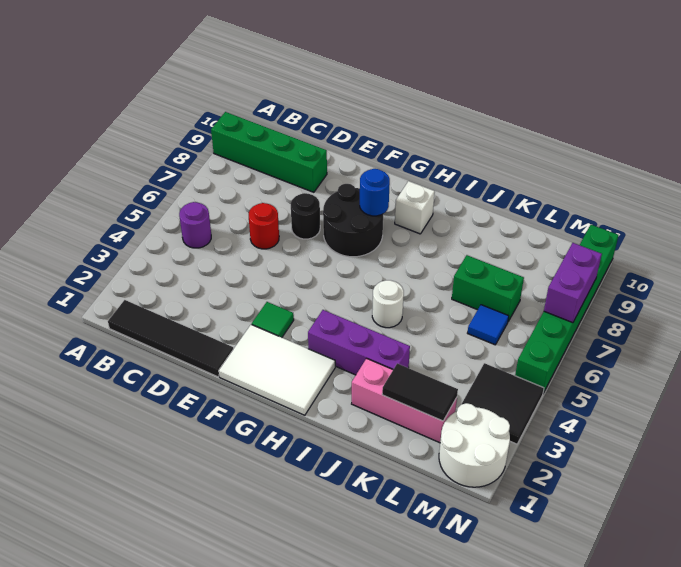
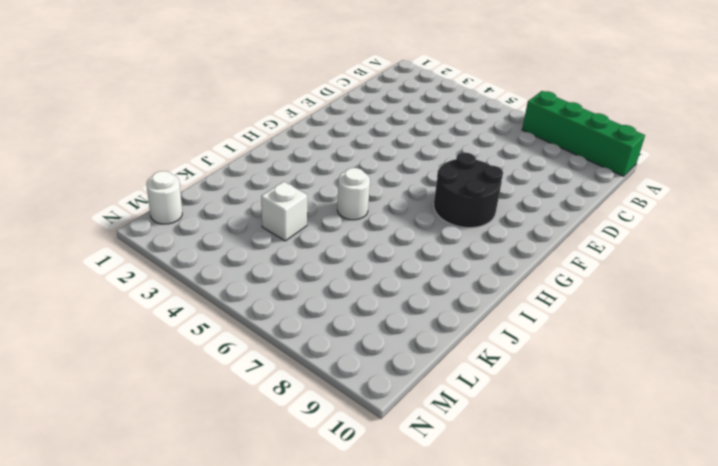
green 1x4 brick [522,91,645,176] -> green 1x4 brick turned to [211,112,327,192]
white 1x1 brick [261,182,307,241] -> white 1x1 brick moved to [395,181,435,234]
white 1x1 round brick [146,171,182,224] -> white 2x2 round brick [439,403,510,487]
none -> black 1x4 tile [108,300,233,377]
none -> purple 1x1 round brick [179,202,211,248]
none -> red 1x1 round brick [249,203,279,249]

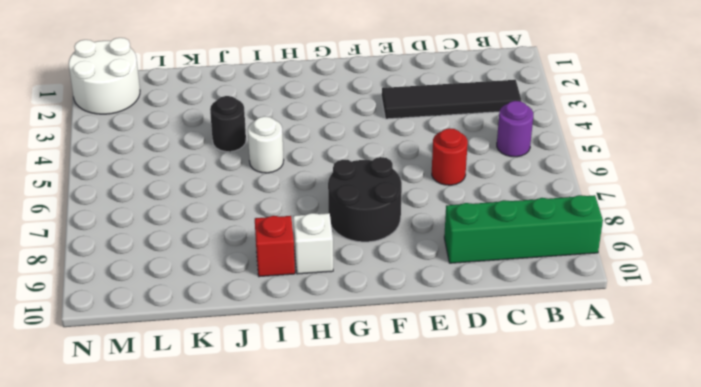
black 1x4 tile [382,80,522,119] -> black 1x4 tile moved to [108,300,233,377]
red 1x1 brick [255,216,295,277] -> none
black 1x1 round brick [210,96,246,152] -> black 1x1 round brick moved to [291,193,320,239]
none -> white 2x3 tile [219,324,335,415]
none -> green 1x1 tile [252,302,294,337]
none -> purple 1x3 brick [308,310,410,375]

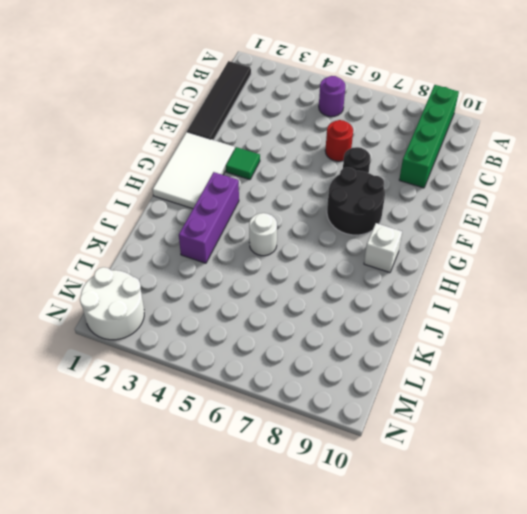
none -> pink 1x3 brick [352,358,457,443]
none -> green 1x2 brick [452,255,524,321]
none -> blue 1x1 tile [468,305,509,345]

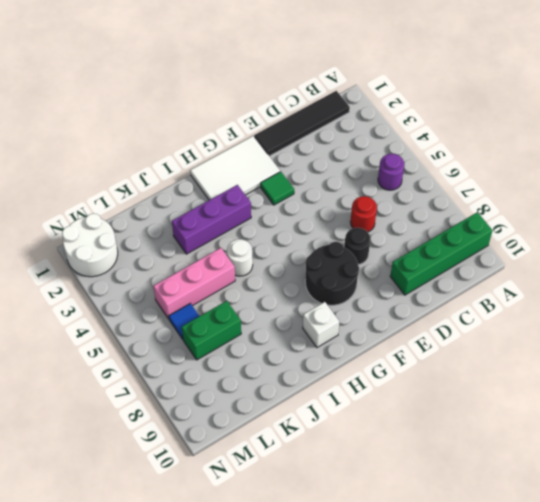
pink 1x3 brick [154,248,235,319] -> pink 1x3 brick moved to [352,358,457,443]
none -> black 2x2 tile [462,363,544,444]
none -> green 1x6 brick [515,225,618,393]
none -> blue 1x1 round brick [360,169,390,216]

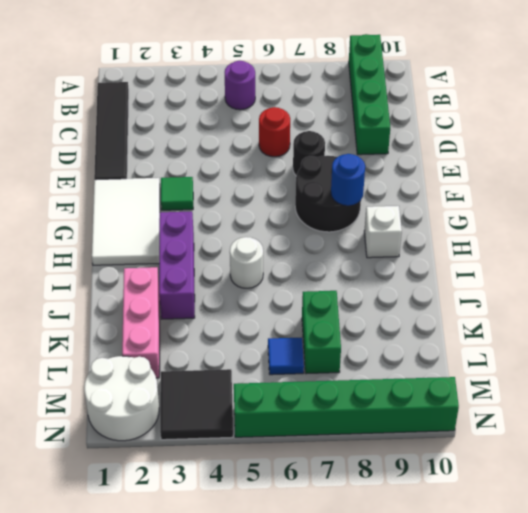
none -> black 1x2 tile [382,363,458,421]
none -> purple 1x2 brick [544,243,602,323]

